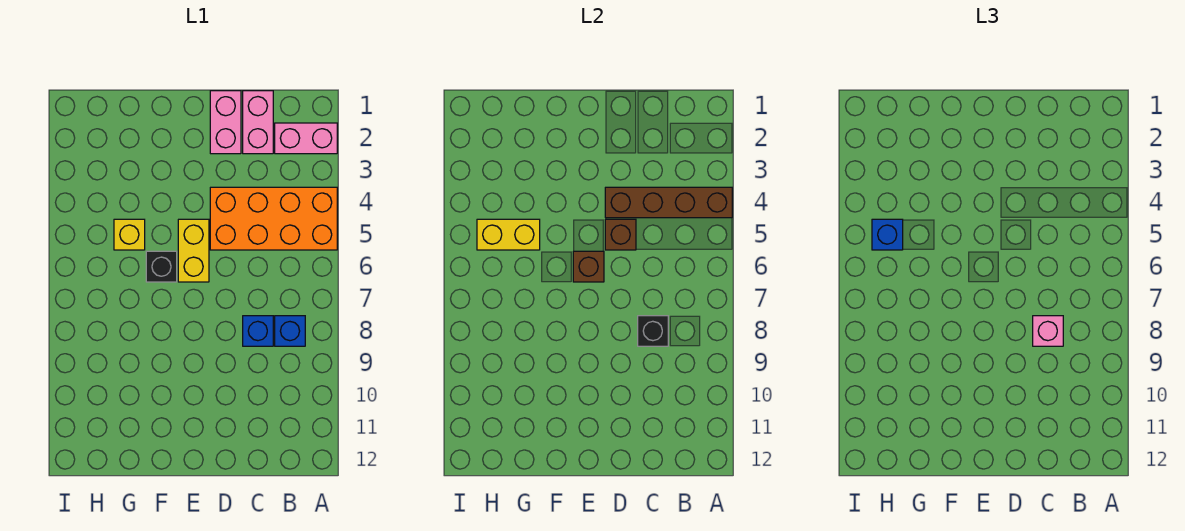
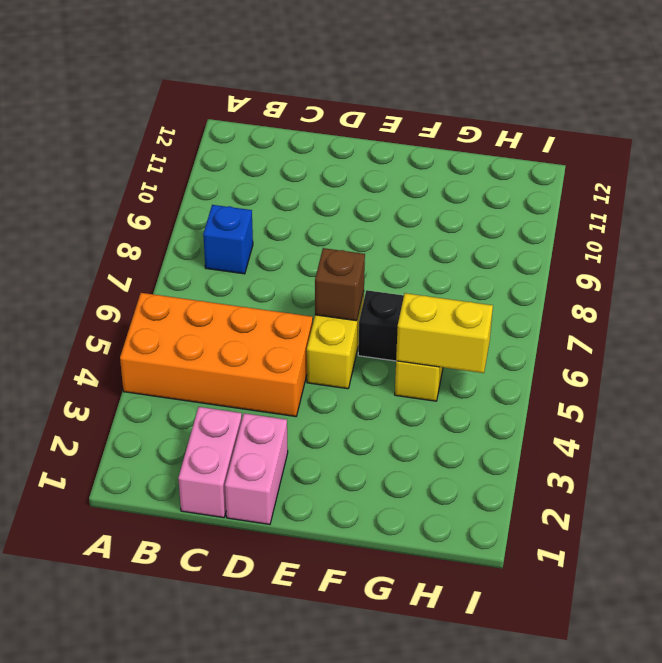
none -> pink 1x2 brick [275,123,337,154]
none -> blue 1x1 brick [243,316,273,346]
none -> brown 1x4 brick [605,187,732,218]

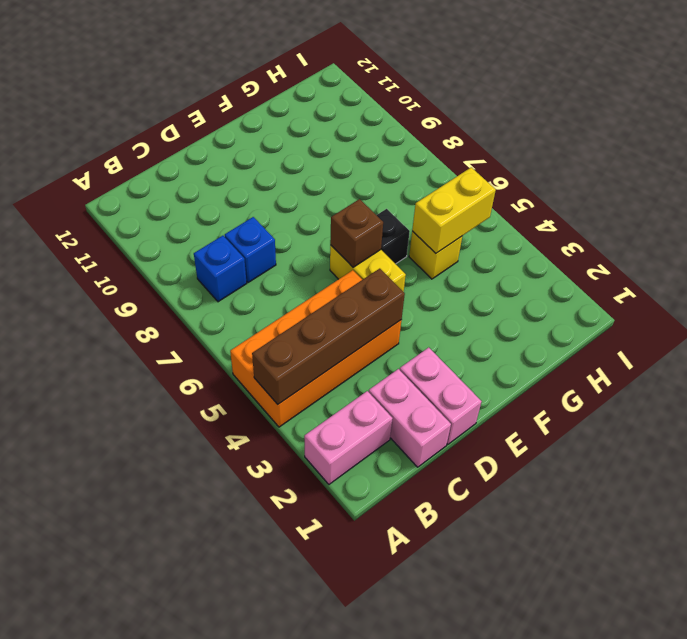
none -> black 1x1 brick [638,316,668,346]
none -> brown 1x1 brick [605,219,636,250]
none -> pink 1x1 brick [1033,316,1063,346]

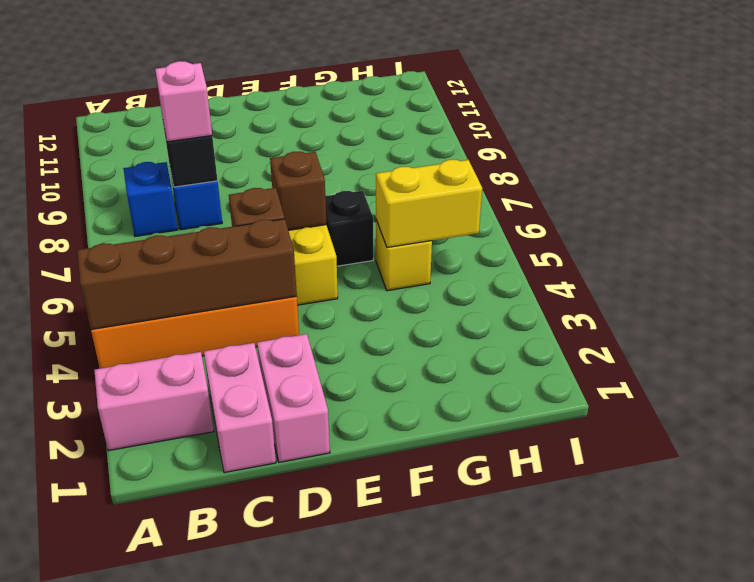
none -> blue 1x1 brick [872,219,903,250]

